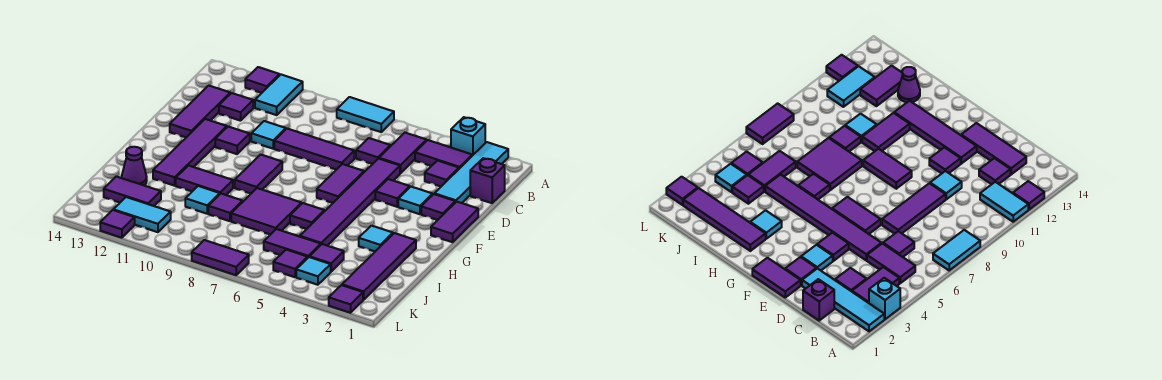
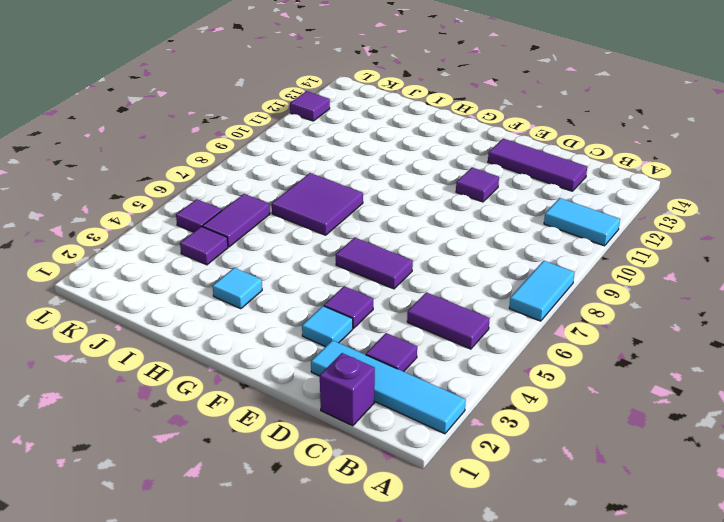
none -> cyan 1x1 brick [451,117,485,156]
none -> purple 1x1 tile [245,67,280,93]
none -> purple 1x2 tile [415,140,472,169]
none -> purple 1x1 tile [356,138,390,164]

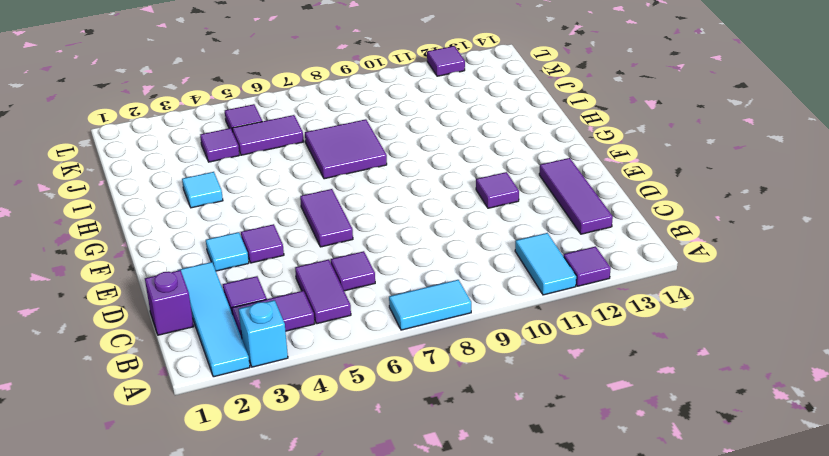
none -> purple 1x1 tile [219,93,253,121]
none -> purple 1x6 tile [300,159,400,246]
none -> purple 1x3 tile [274,129,354,170]
none -> cyan 1x1 tile [251,121,286,149]

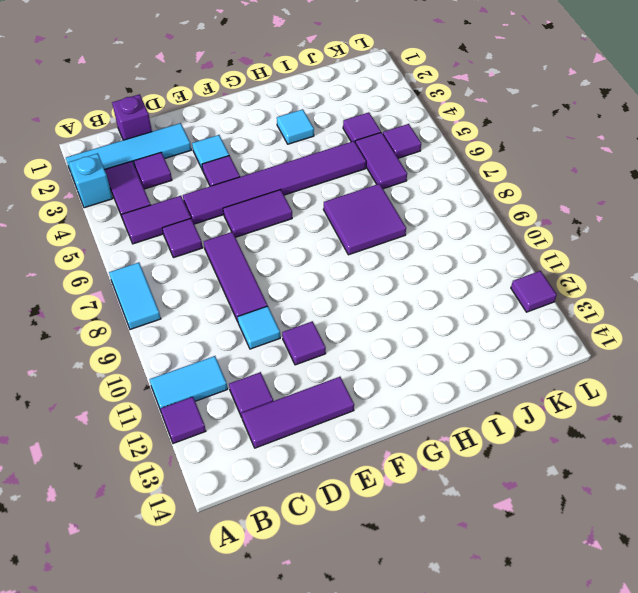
none -> purple 1x2 tile [431,202,478,242]
none -> purple 1x1 tile [421,194,456,220]
none -> purple 1x4 tile [153,119,227,186]
none -> purple 1x2 tile [235,155,282,193]

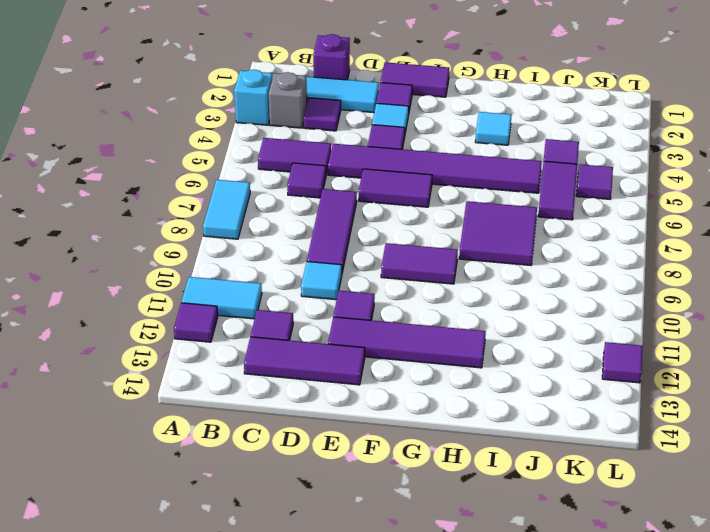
grey 1x1 brick [269,72,307,128] -> purple 1x2 tile [415,140,472,169]
none -> purple 1x4 tile [342,233,416,300]
none -> purple 1x1 tile [290,203,324,229]
none -> purple 1x2 tile [176,166,233,195]
none -> purple 1x1 tile [208,194,243,221]

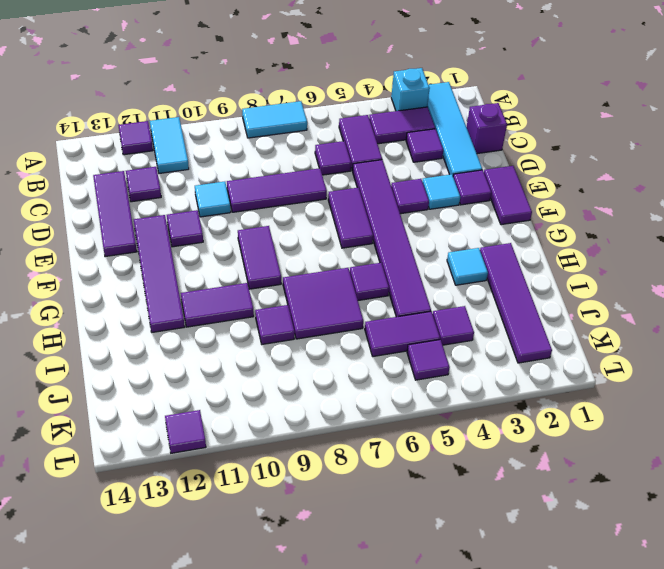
none -> cyan 1x1 tile [185,186,220,214]
none -> purple 1x1 cone [122,147,147,186]
none -> purple 1x2 tile [104,176,161,206]
none -> cyan 1x1 tile [296,257,331,285]

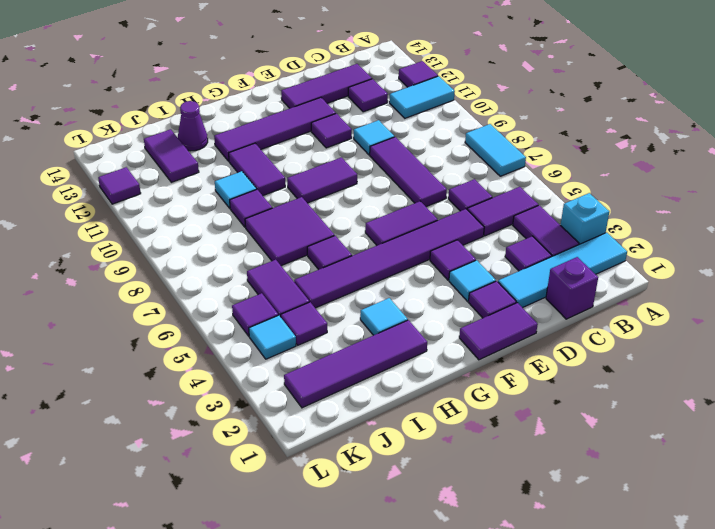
none -> cyan 1x2 tile [113,197,171,232]
none -> purple 1x1 tile [329,285,363,313]
none -> purple 1x2 tile [192,240,249,275]

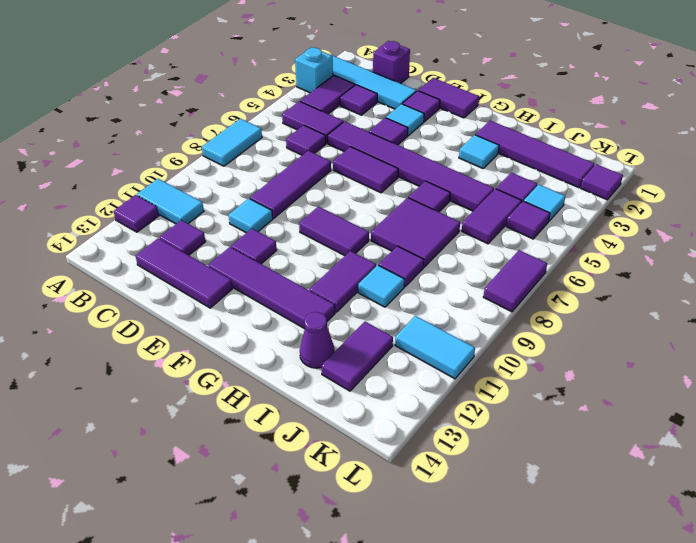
cyan 1x2 tile [395,316,475,379] -> cyan 1x2 tile turned to [113,197,171,232]
none -> purple 1x1 tile [100,210,135,238]

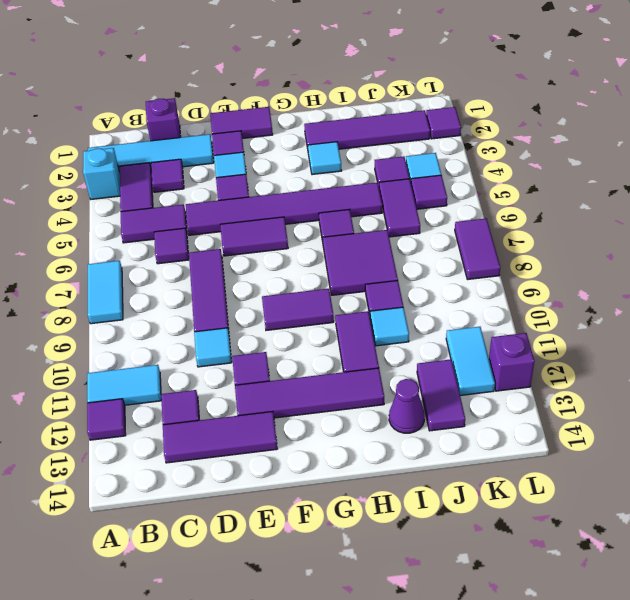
purple 1x1 brick [489,333,535,391] -> purple 1x1 tile [100,210,135,238]

